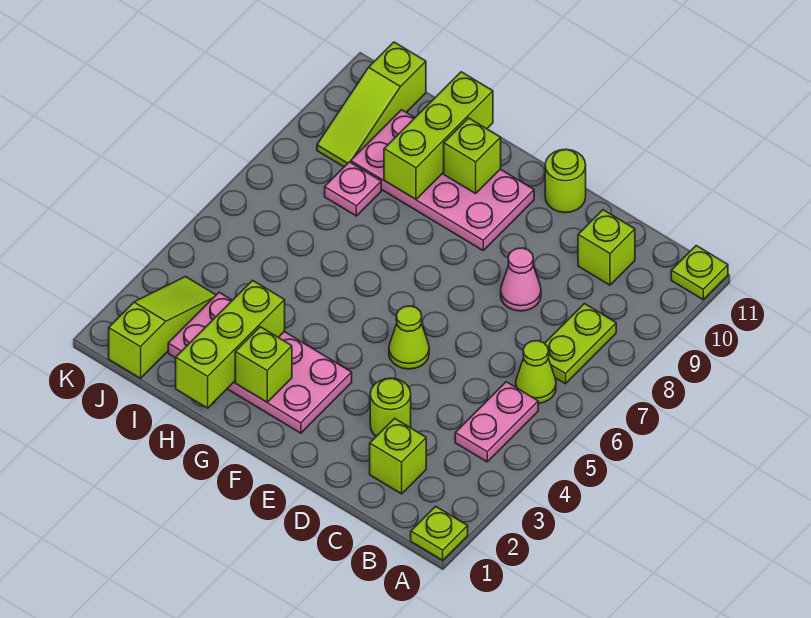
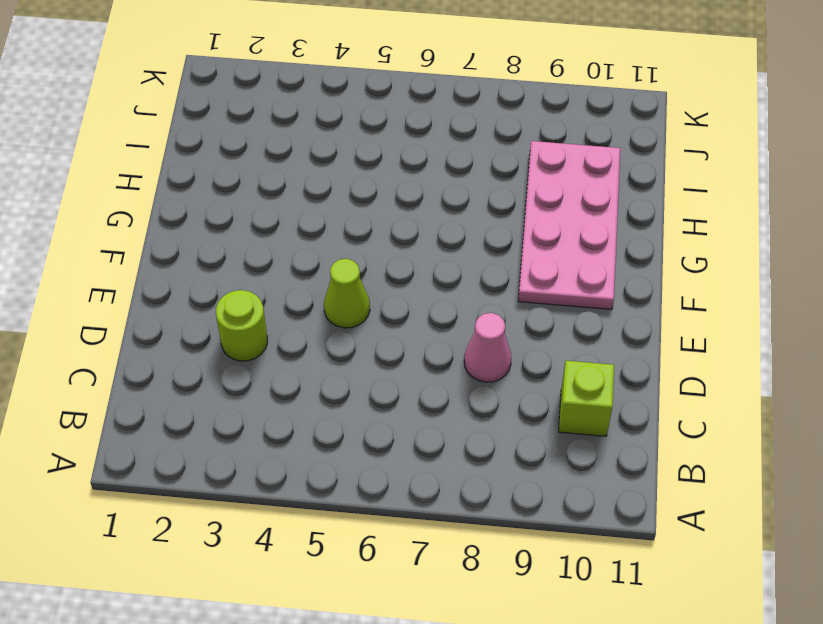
none -> lime 1x1 plate [411,506,468,560]
none -> lime 1x1 plate [671,246,728,299]
none -> pink 1x2 plate [455,382,538,462]

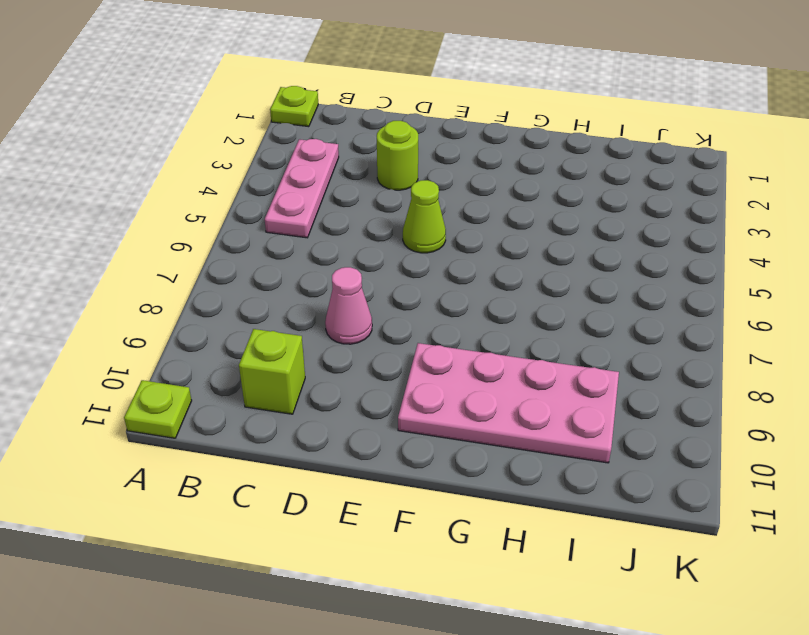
pink 1x3 plate [265,139,339,238] -> pink 1x2 plate [455,382,538,462]
none -> lime 1x1 cone [516,341,556,403]
none -> lime 1x2 plate [545,304,616,384]
none -> lime 1x1 brick [370,418,426,494]

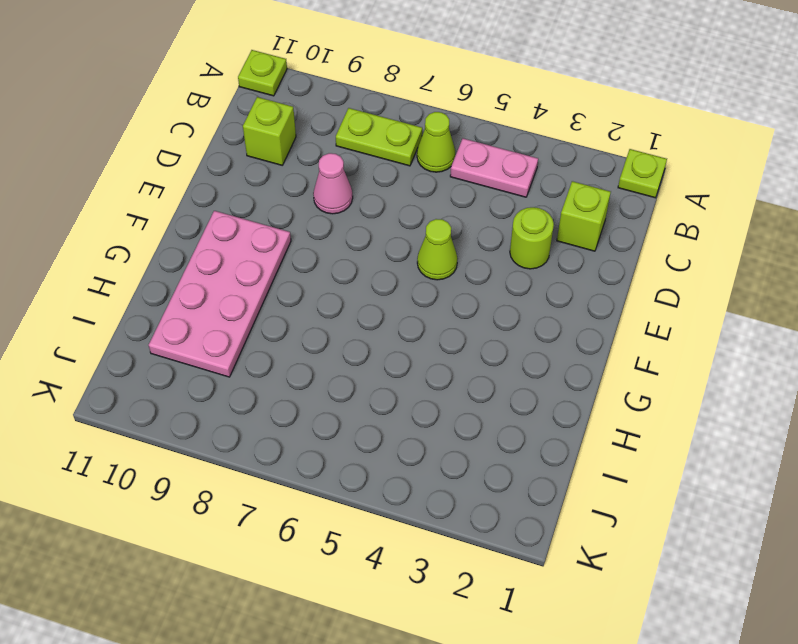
none -> lime 1x1 round brick [545,149,586,213]
none -> pink 2x4 plate [168,292,352,433]
none -> pink 1x1 plate [325,162,381,216]

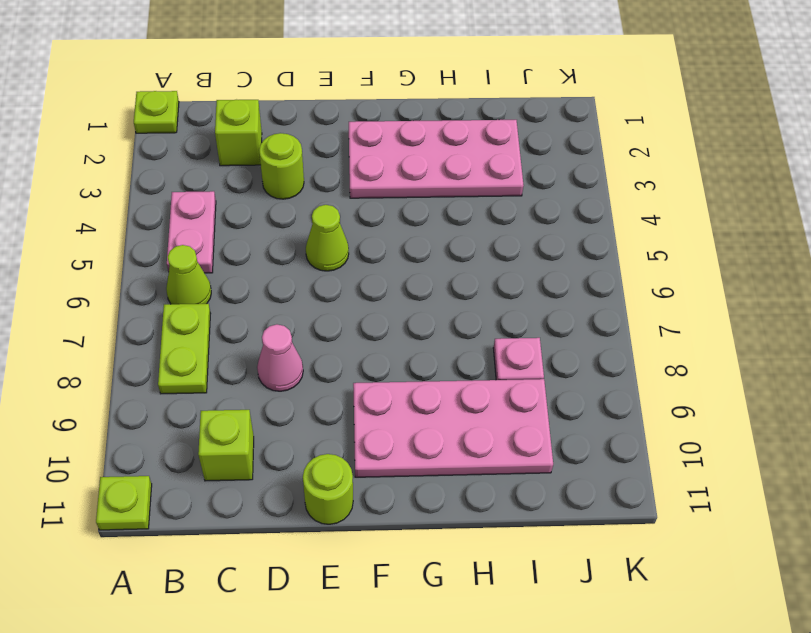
none -> lime 1x3 slope [109,277,216,378]
none -> lime 1x3 slope [317,42,426,167]
none -> lime 1x1 brick [235,327,292,402]

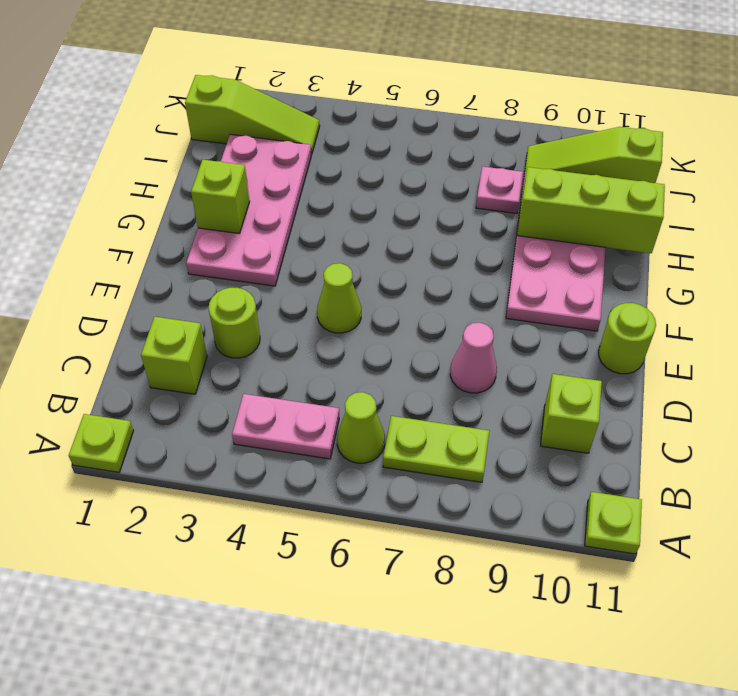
none -> lime 1x1 brick [444,118,501,193]
none -> lime 1x3 brick [176,280,285,408]

